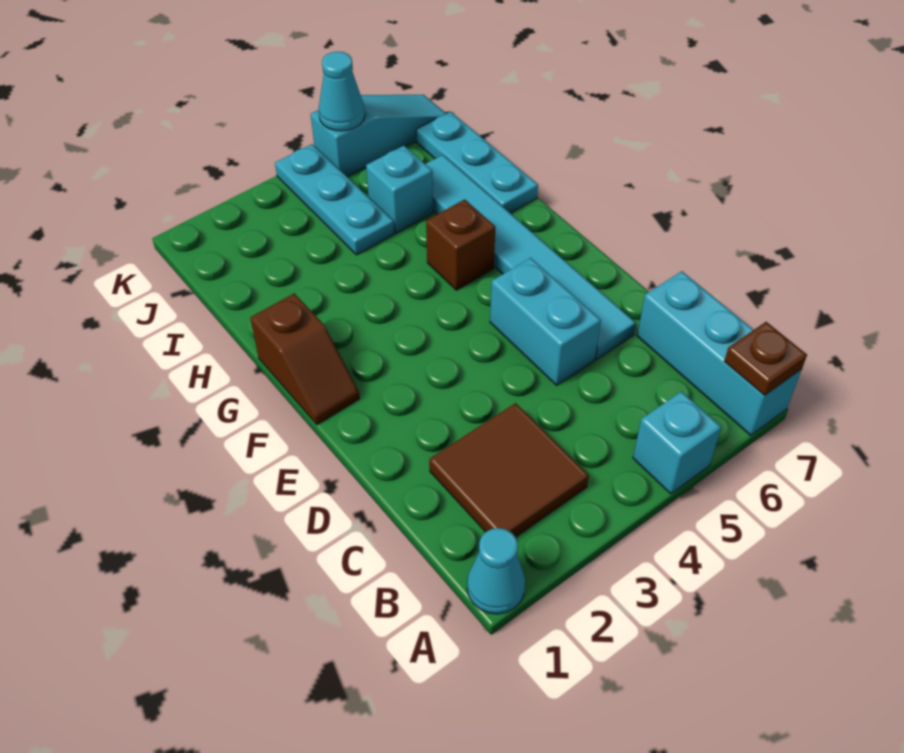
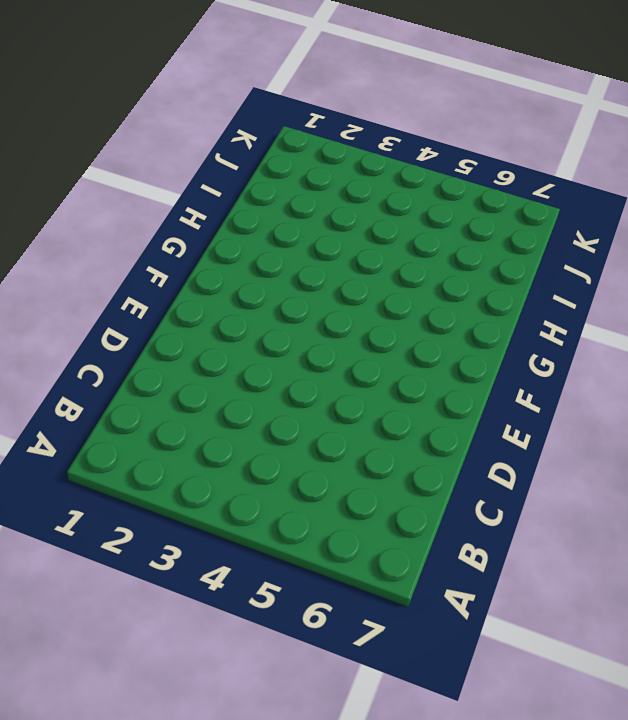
none -> cyan 1x1 cone [467,528,525,614]
none -> cyan 1x1 brick [633,391,721,494]
none -> cyan 1x3 brick [637,271,802,435]

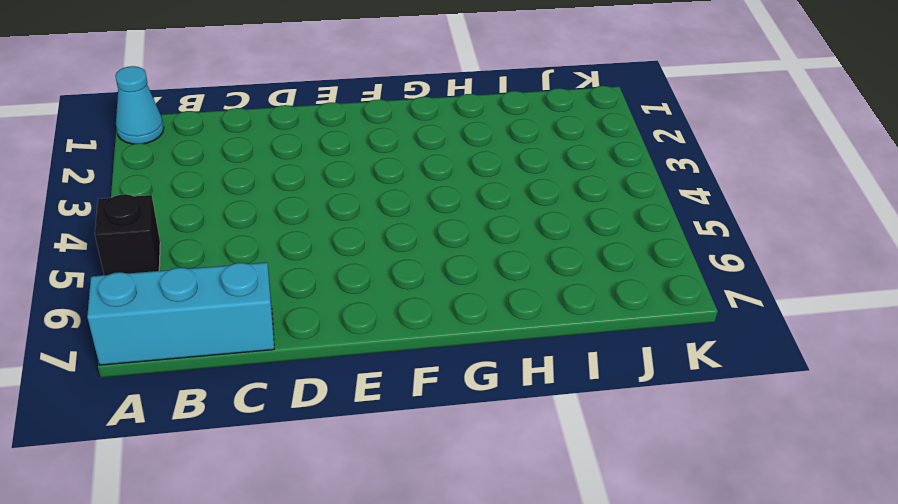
black 1x1 brick [95,194,160,275] -> cyan 1x1 brick [633,391,721,494]
none -> brown 2x2 tile [429,403,589,537]
none -> cyan 1x2 brick [490,258,601,385]
none -> cyan 1x6 tile [425,155,636,359]

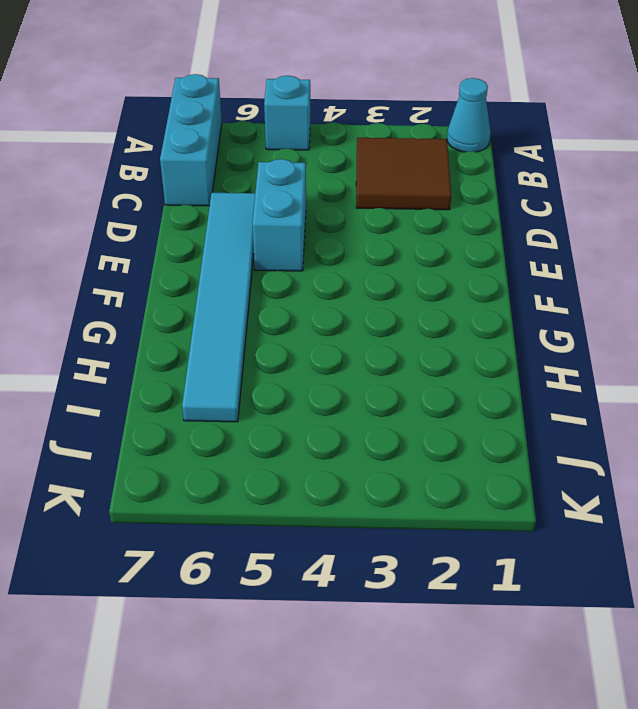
none -> brown 1x2 slope [250,293,360,425]
none -> brown 1x1 brick [426,199,495,290]
none -> cyan 1x3 plate [416,112,538,213]

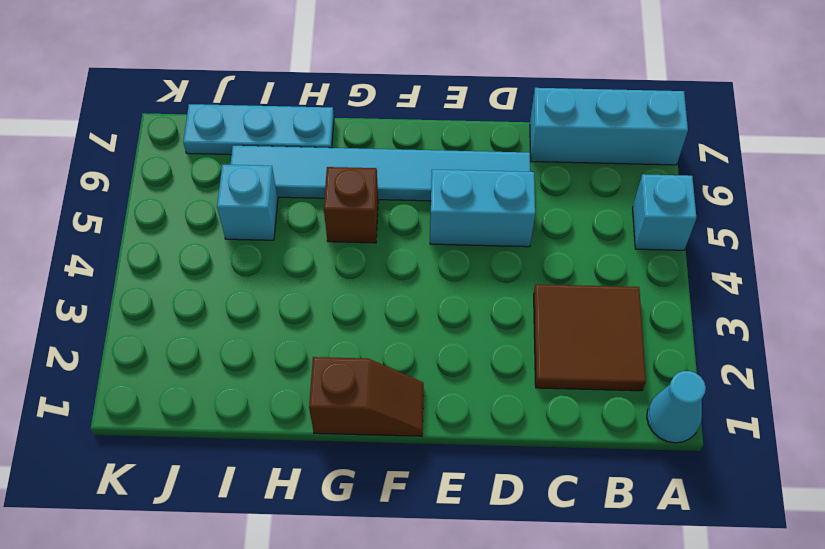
none -> cyan 1x3 plate [275,144,394,255]
none -> cyan 1x3 slope [311,95,446,177]
none -> brown 1x1 plate [724,322,807,396]

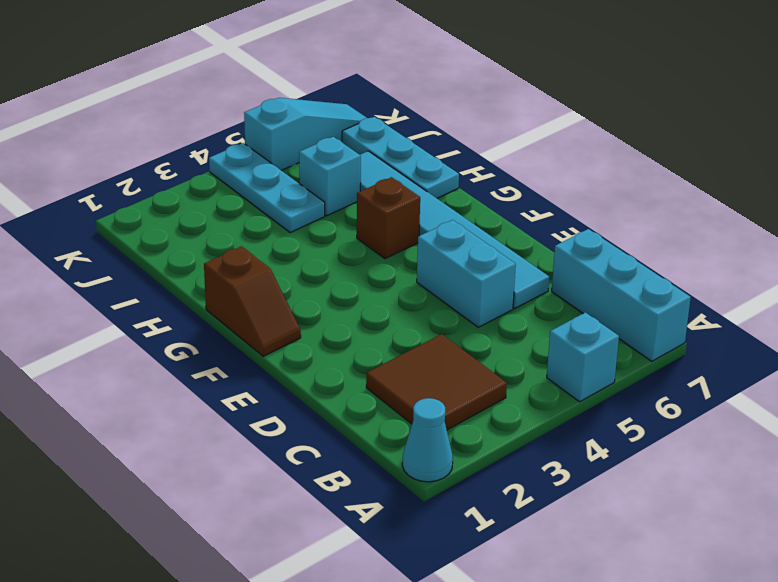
none -> brown 1x1 plate [724,322,807,396]
none -> cyan 1x1 cone [319,52,365,131]

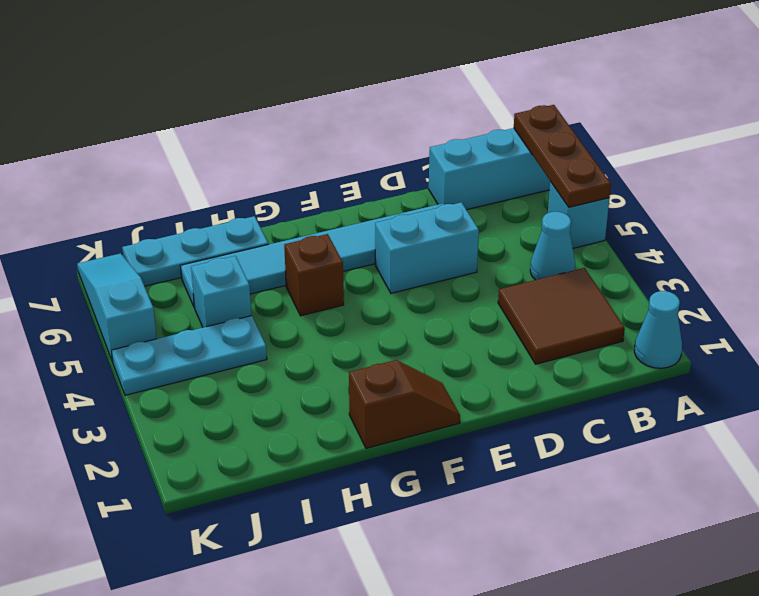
brown 1x3 plate [514,105,611,207] -> brown 1x1 plate [724,322,807,396]
cyan 1x1 cone [530,212,575,280] -> cyan 1x1 cone moved to [319,52,365,131]

